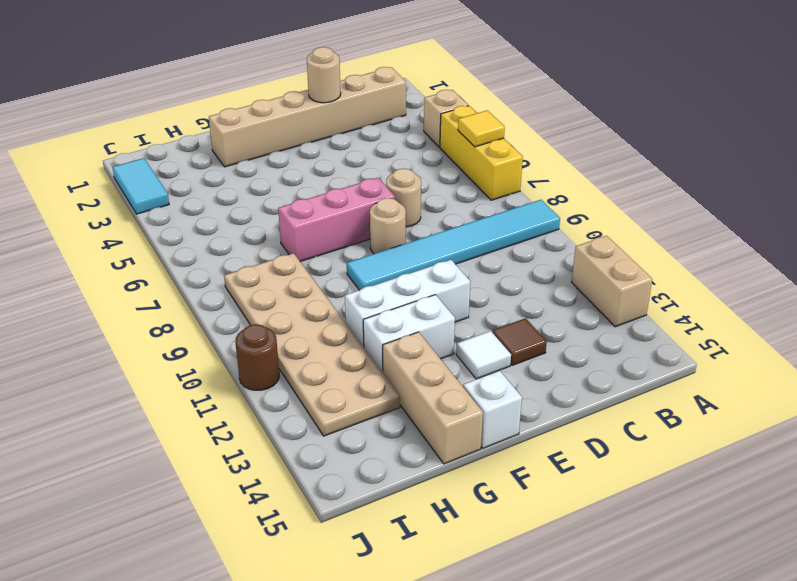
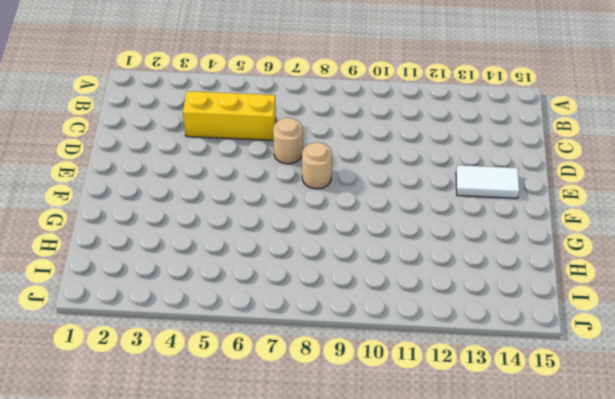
yellow 1x3 brick [183,91,276,140] -> yellow 1x3 brick moved to [440,106,523,200]
white 1x2 tile [456,165,519,198] -> white 1x1 tile [456,331,511,379]
none -> tan 1x1 brick [424,90,468,147]
none -> cyan 1x6 tile [347,200,560,290]
none -> tan 1x2 brick [572,236,652,327]

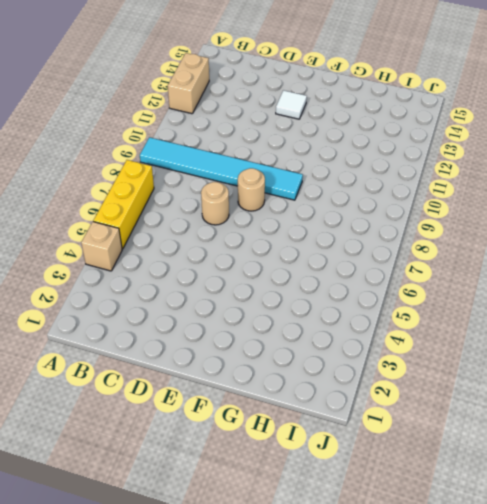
none -> tan 1x6 brick [209,67,406,167]
none -> brown 1x1 tile [492,318,547,365]
none -> pink 1x3 brick [278,178,395,262]

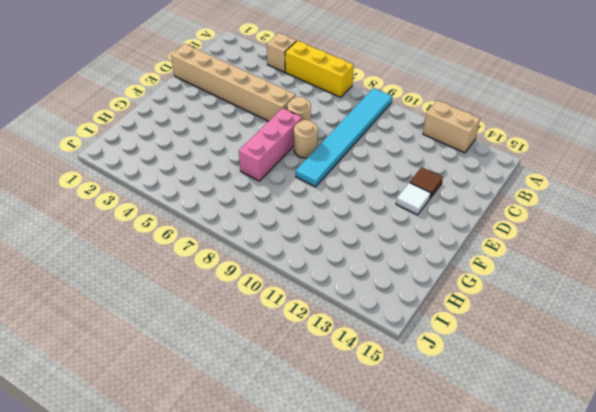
tan 1x6 brick [171,44,295,121] -> tan 1x6 brick turned to [209,67,406,167]
none -> white 1x3 brick [345,260,470,347]
none -> white 1x2 brick [363,295,455,372]
none -> white 1x1 brick [463,371,522,448]

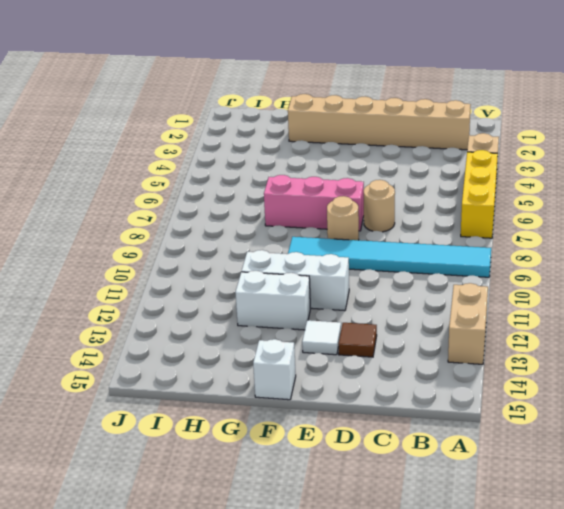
none -> tan 1x3 brick [383,332,483,464]
none -> tan 2x6 plate [224,253,400,436]
none -> cyan 1x2 tile [113,158,169,214]

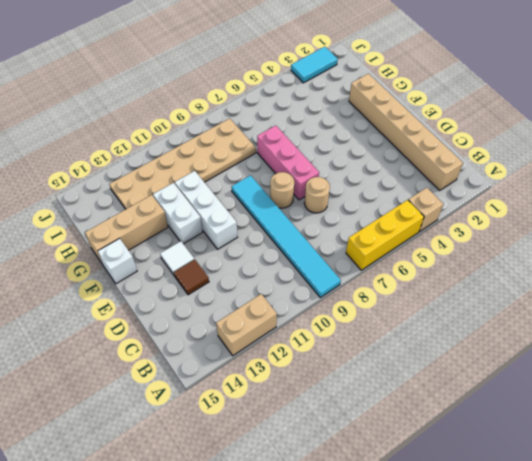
none -> brown 1x1 round brick [235,324,279,390]
none -> yellow 1x1 tile [458,110,505,147]
none -> tan 1x1 round brick [307,47,341,103]

